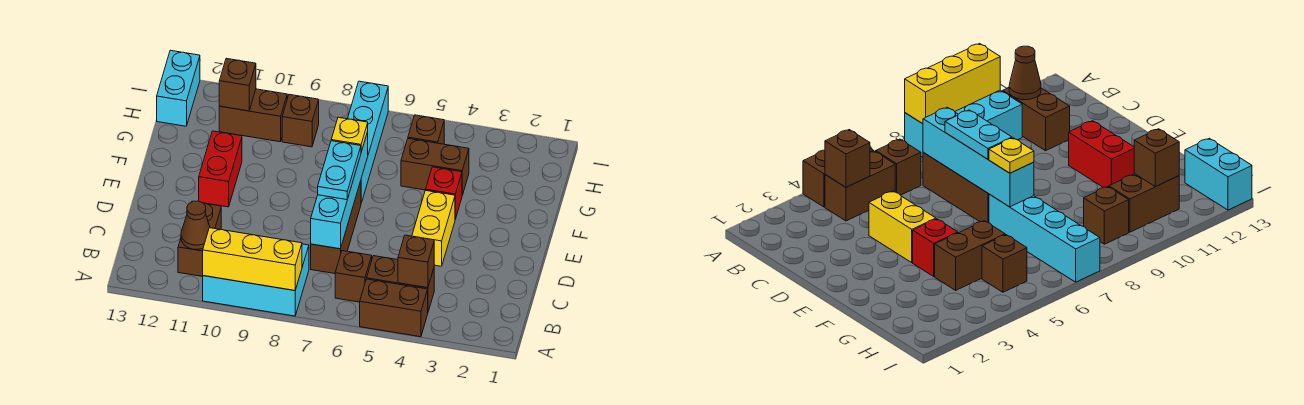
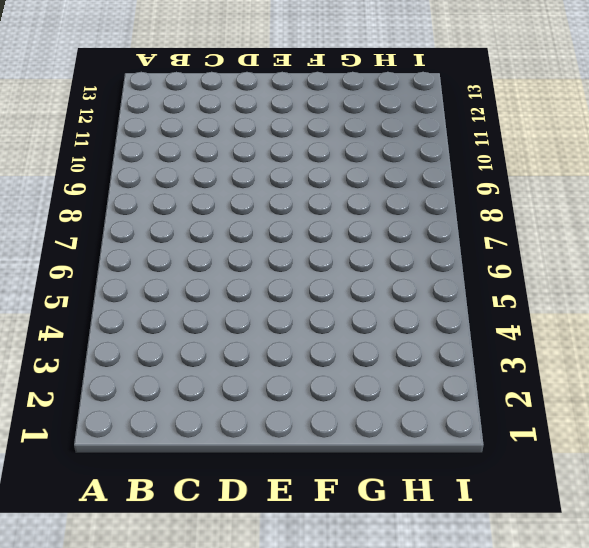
none -> brown 1x2 brick [360,279,428,337]
none -> cyan 2x3 brick [203,244,309,316]
none -> brown 1x2 brick [367,256,434,311]

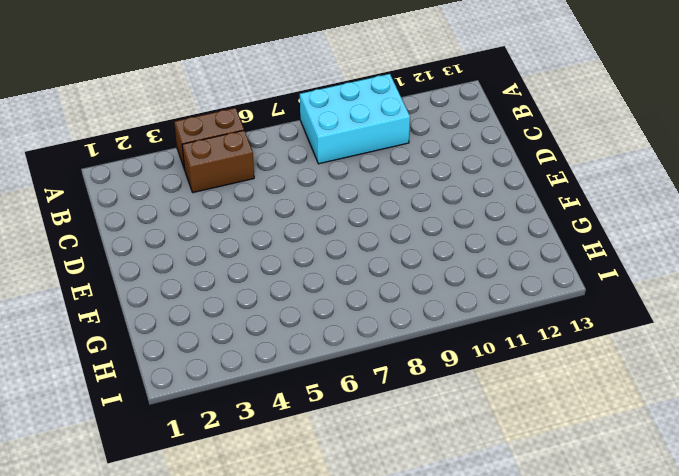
none -> brown 1x1 brick [335,251,372,302]
none -> brown 1x2 brick [178,203,221,277]
none -> brown 1x3 brick [311,181,361,274]

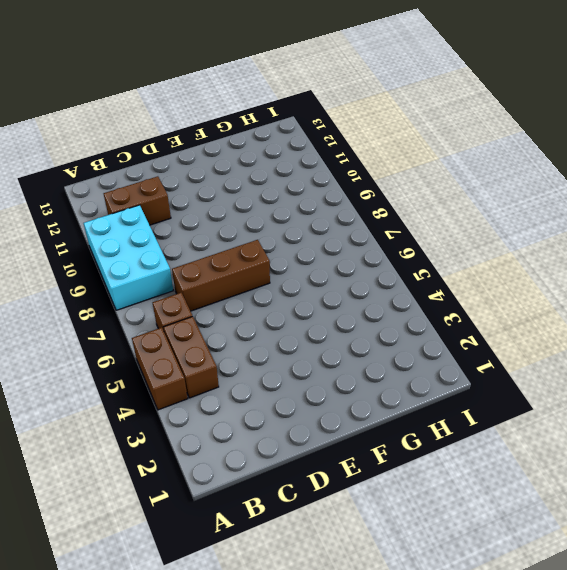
none -> yellow 1x2 brick [412,190,455,266]
none -> red 1x2 brick [199,131,242,207]
none -> red 1x1 brick [426,167,462,219]

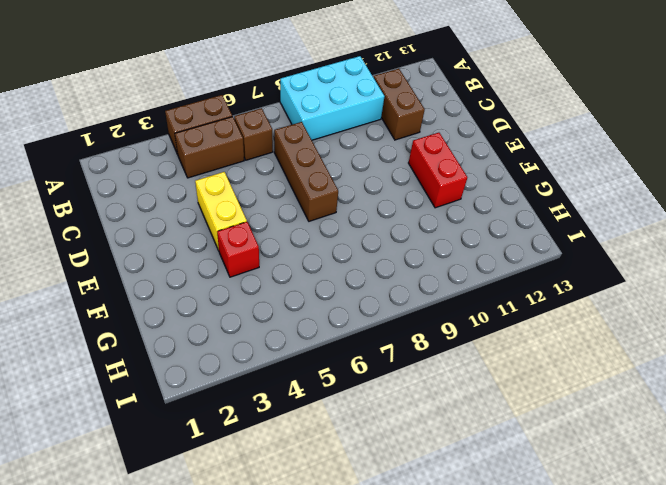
none -> cyan 1x4 brick [348,81,388,203]
none -> brown 1x2 brick [401,139,469,195]
none -> brown 1x1 brick [408,115,444,144]

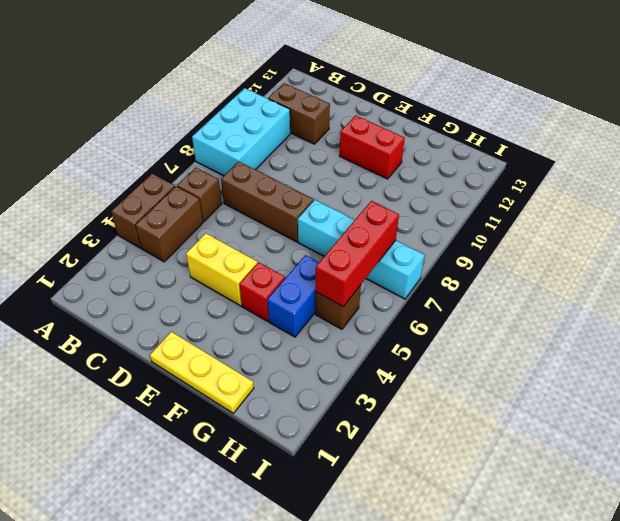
yellow 1x3 plate [150,332,254,413] -> none
blue 1x2 brick [267,255,319,337] -> brown 1x2 brick [401,139,469,195]
red 1x3 brick [316,201,399,306] -> none
none -> brown 1x1 brick [282,94,319,147]
none -> brown 1x2 brick [219,89,287,142]
none -> cyan 1x2 brick [157,50,200,126]

